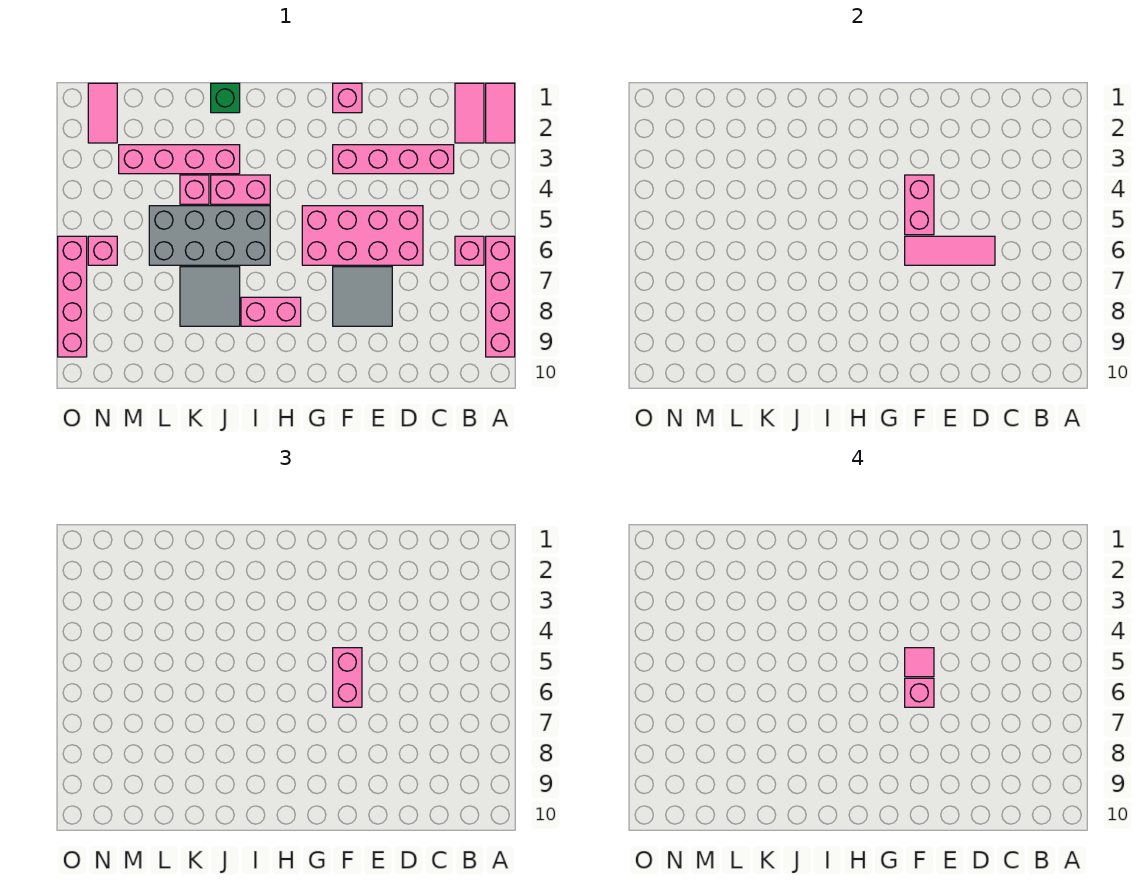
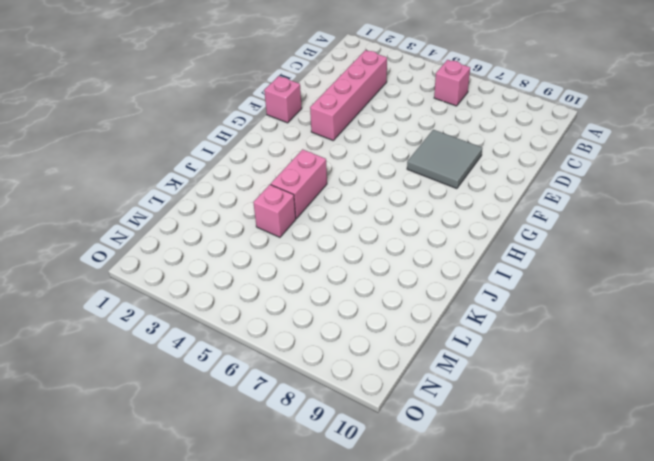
none -> pink 1x2 tile [486,83,515,143]
none -> pink 1x4 brick [486,236,515,357]
none -> pink 1x2 tile [455,83,484,143]

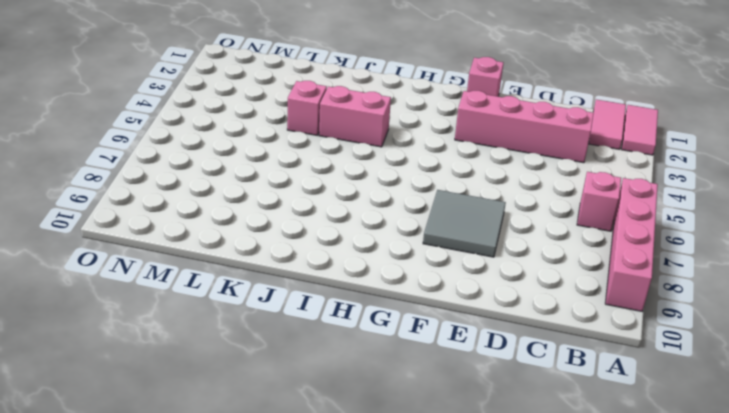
none -> pink 2x4 brick [302,206,423,265]
none -> pink 1x2 brick [241,297,301,326]
none -> grey 2x4 brick [149,206,270,265]

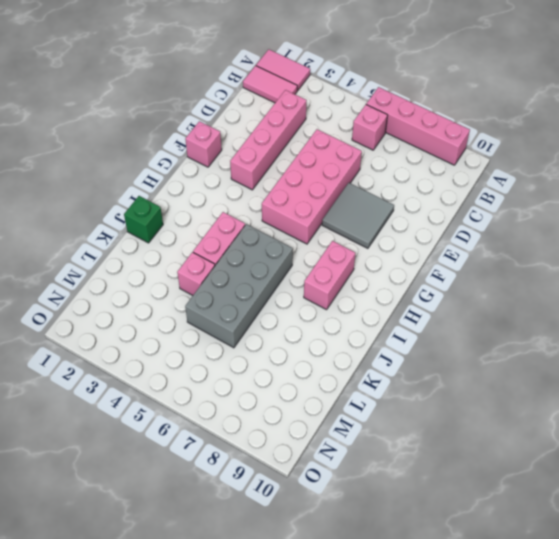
none -> pink 1x4 brick [119,145,240,174]
none -> grey 2x2 tile [180,267,240,326]
none -> pink 1x2 tile [88,83,117,143]

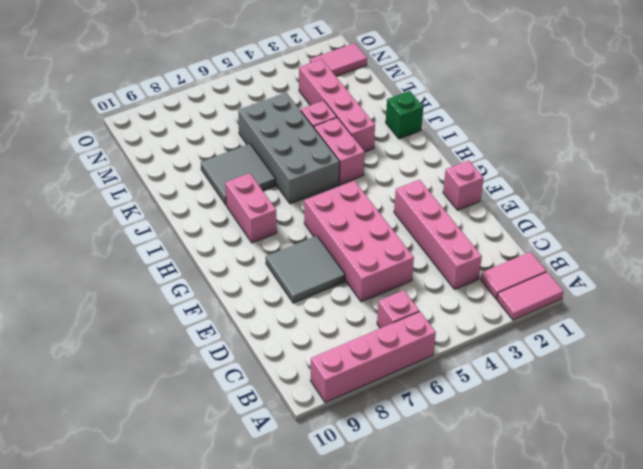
none -> pink 1x1 brick [88,236,117,265]
none -> pink 1x4 brick [58,236,87,357]
none -> pink 1x3 tile [905,236,995,265]

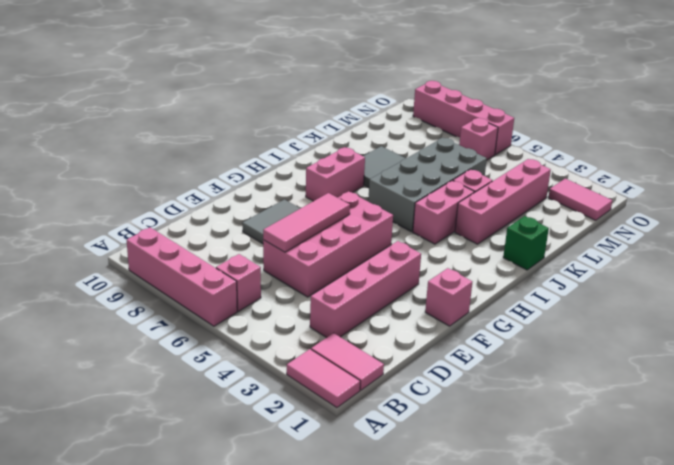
none -> pink 1x2 brick [905,175,934,235]
none -> pink 1x2 brick [333,648,362,707]
none -> pink 1x1 tile [905,648,934,677]

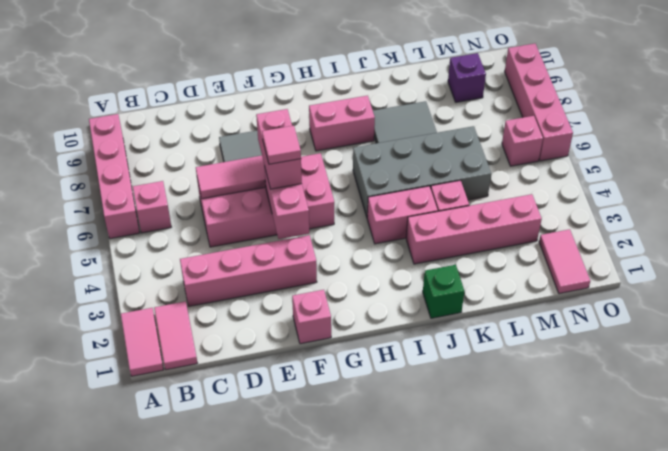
purple 1x1 brick [448,53,486,102] -> none
none -> pink 1x1 brick [905,678,934,707]

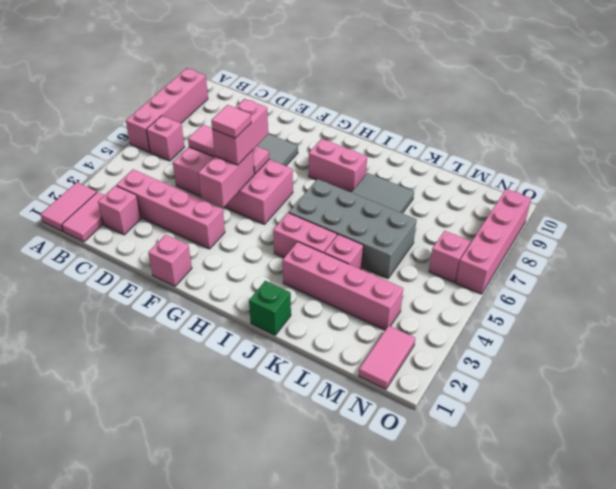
pink 1x1 brick [98,186,141,235] -> pink 1x1 brick moved to [905,678,934,707]

